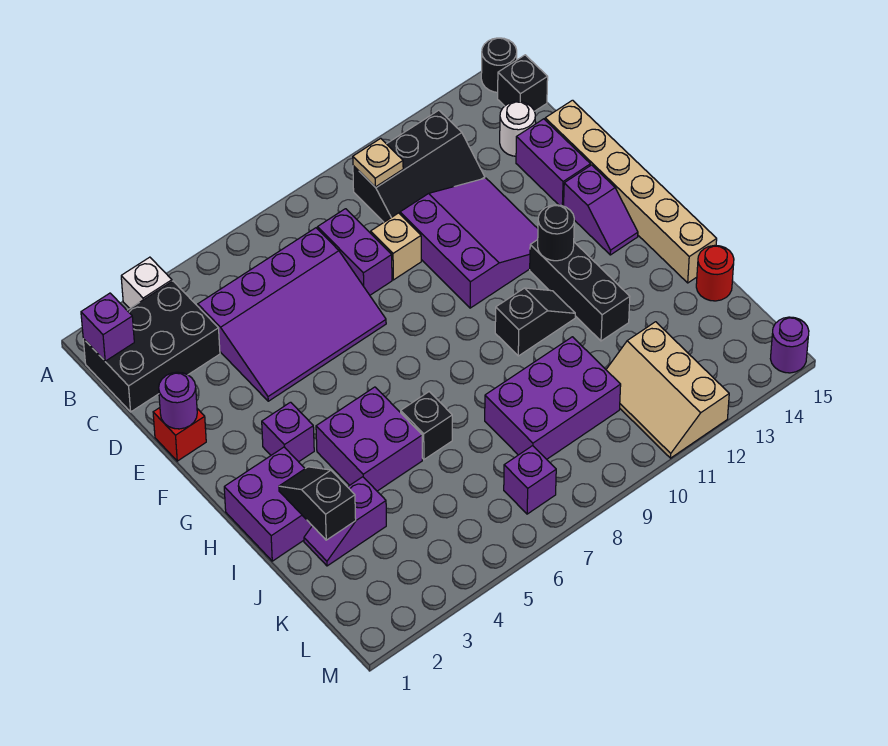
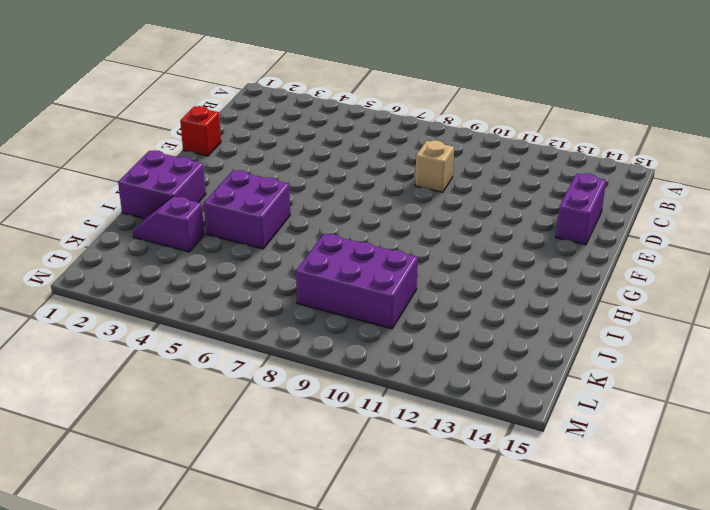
none -> white 1x1 brick [121,257,172,308]
none -> black 1x1 round brick [481,38,517,92]
none -> black 2x3 brick [83,281,220,412]
none -> black 2x3 slope [353,110,485,222]

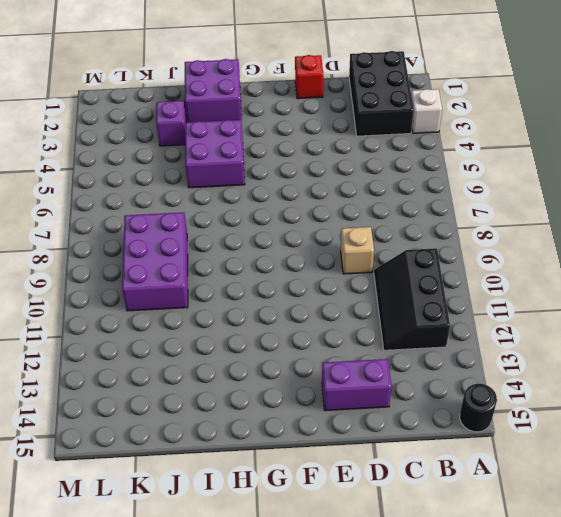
none -> black 1x1 brick [498,55,548,111]
none -> purple 3x4 slope [198,228,386,401]
none -> purple 1x2 brick [317,209,392,295]
none -> white 1x1 round brick [500,102,535,156]

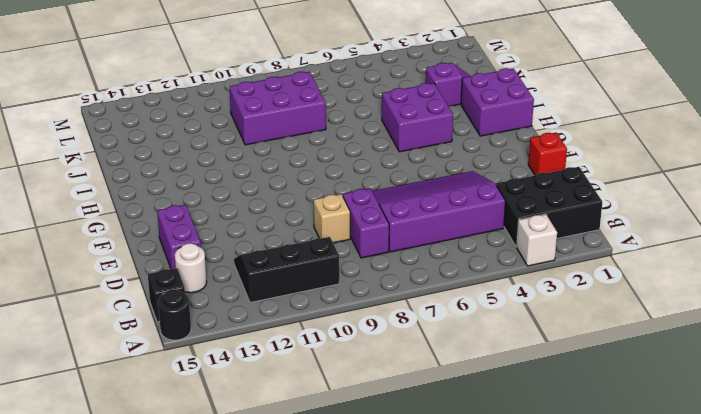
none -> purple 3x3 slope [400,178,538,308]
none -> tan 1x6 brick [545,100,717,283]
none -> purple 1x2 slope [564,165,638,255]
none -> purple 1x1 brick [262,402,314,462]

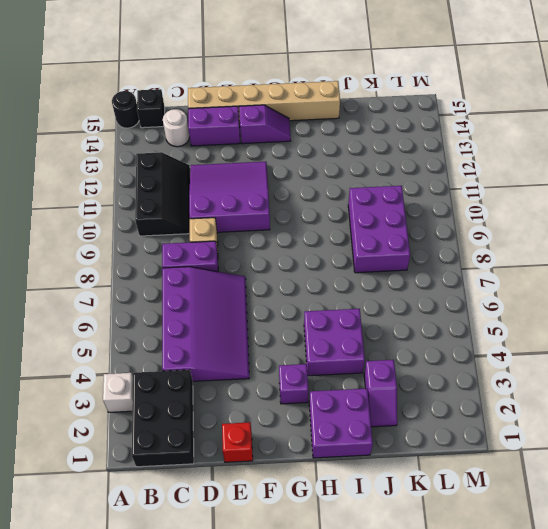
none -> black 1x3 brick [530,240,630,341]
none -> black 1x2 slope [495,288,575,356]
none -> black 1x1 brick [401,392,452,459]
none -> red 1x1 round brick [696,245,734,301]

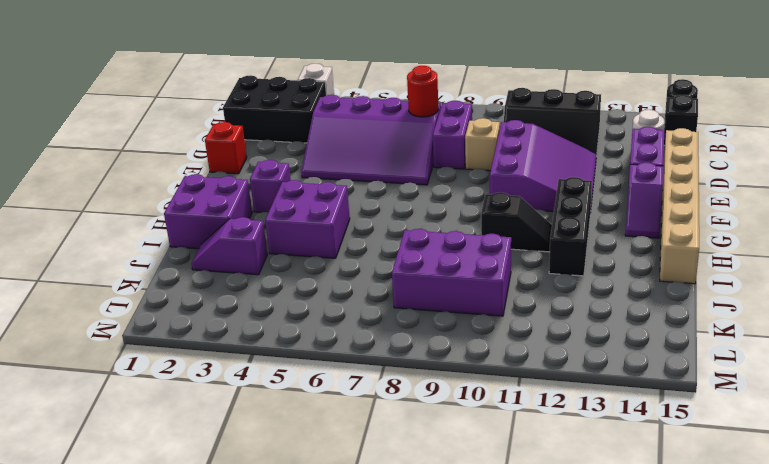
red 1x1 round brick [407,66,438,117] -> red 1x1 round brick moved to [696,245,734,301]
none -> black 1x1 brick [401,392,452,459]
none -> tan 2x3 slope [606,322,729,458]
none -> purple 1x1 brick [504,446,556,514]
none -> purple 1x1 round brick [770,317,809,373]

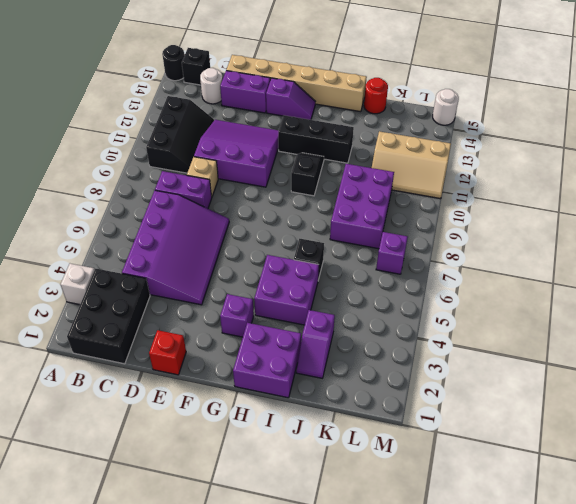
white 1x1 round brick [433,89,459,125] -> purple 1x1 round brick [770,317,809,373]
none -> purple 1x1 brick [81,293,134,361]
none -> tan 1x1 plate [353,138,403,187]
none -> purple 1x1 round brick [159,372,197,429]
none -> black 1x1 round brick [538,205,574,261]

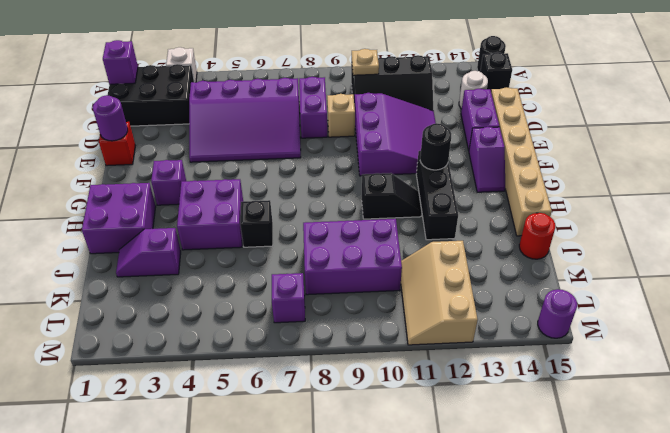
none -> black 1x2 slope [279,467,356,540]

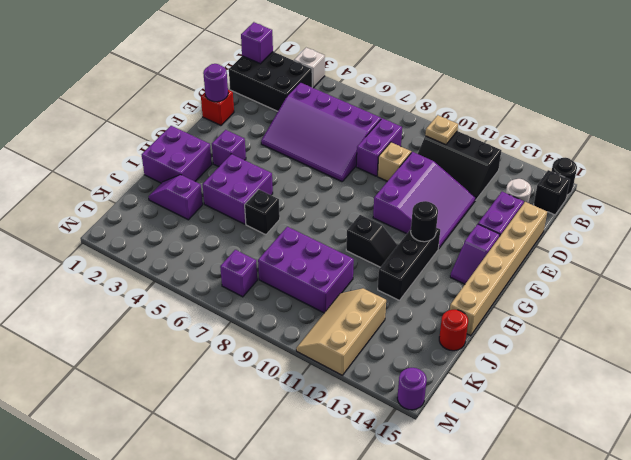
none -> black 1x2 slope [279,467,356,540]

